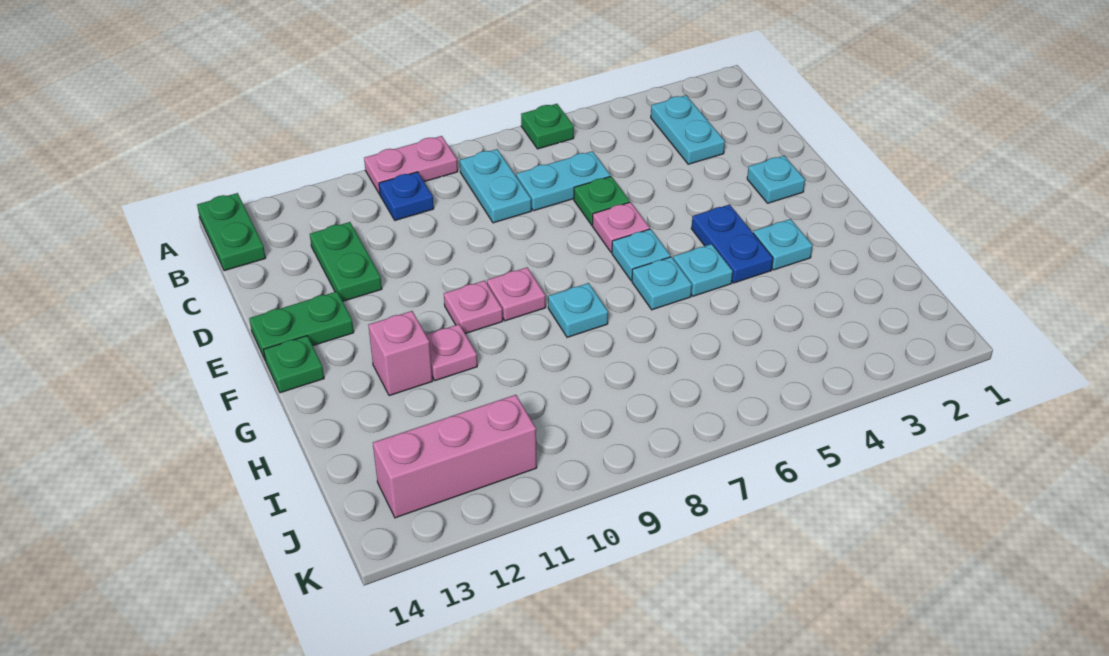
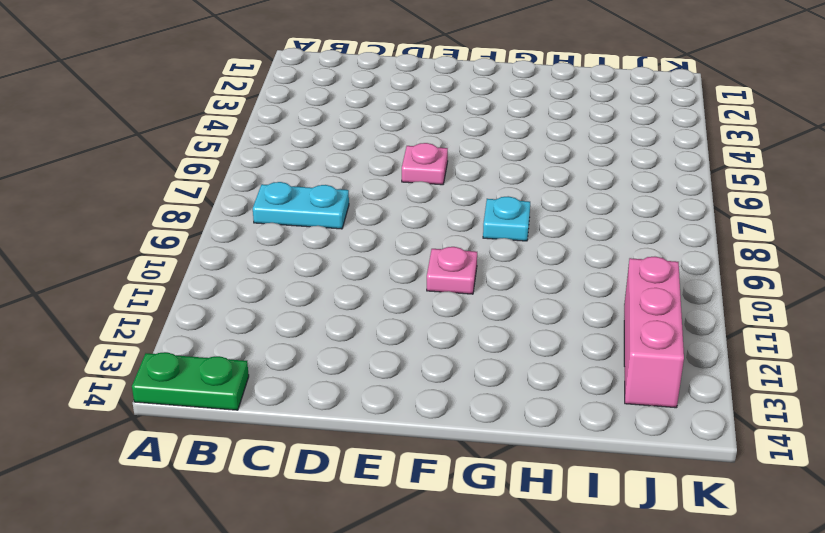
none -> green 1x1 plate [521,104,574,149]
none -> pink 1x2 plate [364,136,458,194]
none -> cyan 1x2 plate [651,95,725,164]

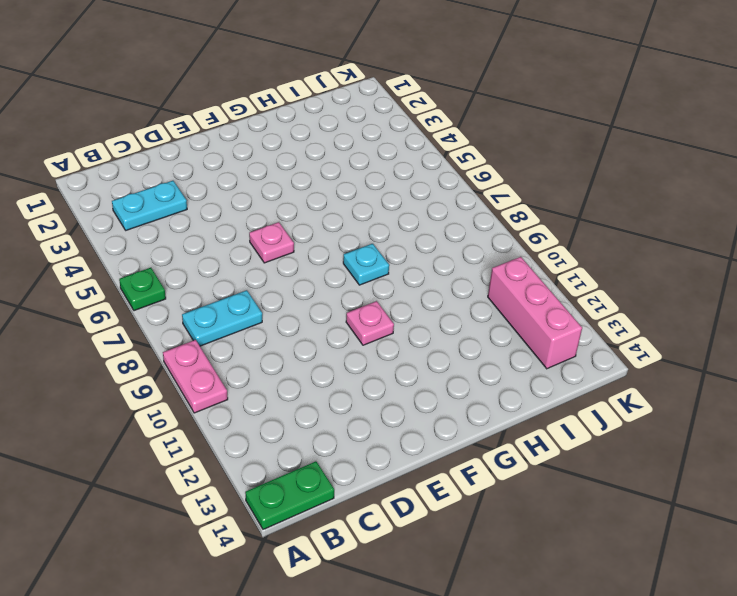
none -> blue 1x1 plate [379,172,434,220]
none -> cyan 1x2 plate [516,151,610,211]
none -> green 1x2 plate [310,222,382,301]

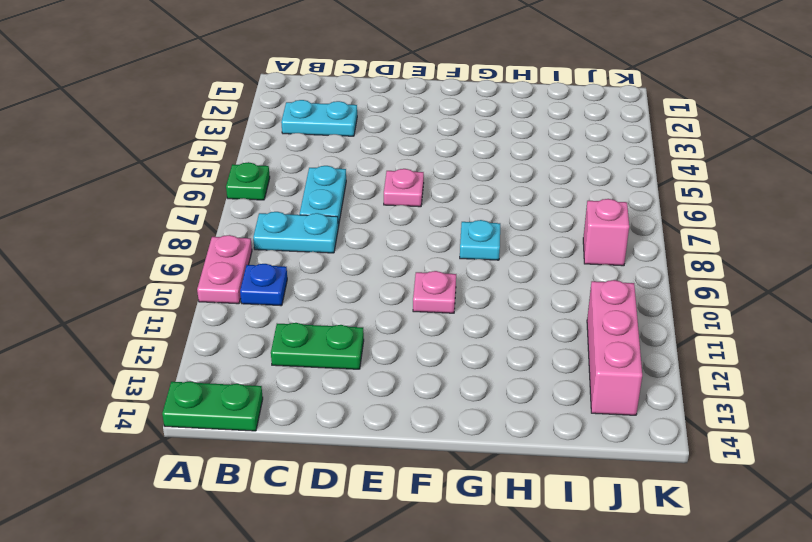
pink 1x1 brick [583,199,629,266] -> pink 1x1 brick moved to [368,311,432,396]
none -> green 1x1 plate [574,176,630,225]
none -> cyan 1x1 plate [747,156,805,203]
none -> green 1x2 plate [249,292,354,359]

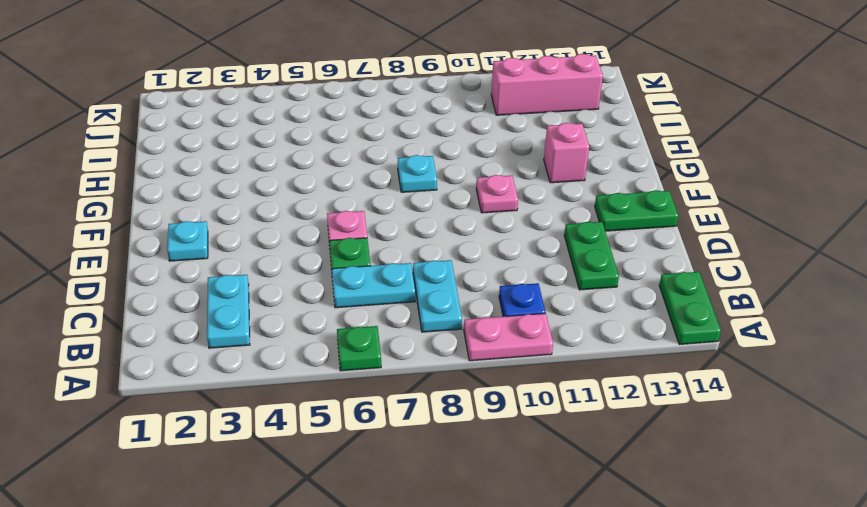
none -> blue 1x2 plate [691,204,773,283]
none -> cyan 1x1 plate [612,229,670,280]
none -> pink 1x1 plate [487,268,546,321]

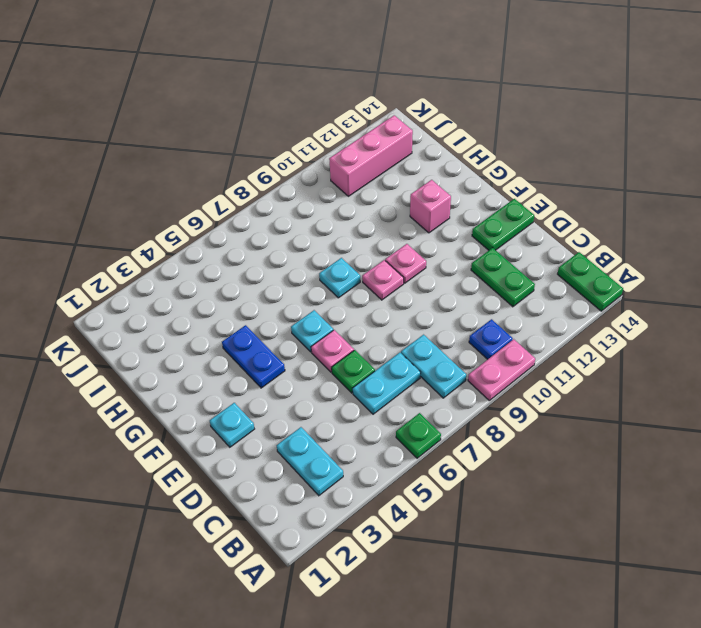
none -> green 1x1 plate [264,336,324,393]
none -> cyan 1x1 plate [753,219,813,270]
none -> cyan 1x1 plate [673,244,733,296]

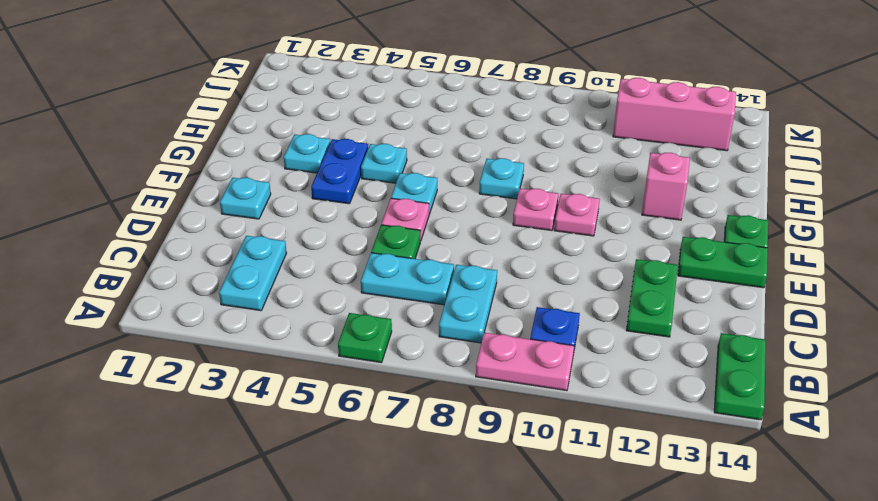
none -> cyan 1x1 plate [632,257,692,310]
none -> pink 1x1 plate [426,324,477,381]

